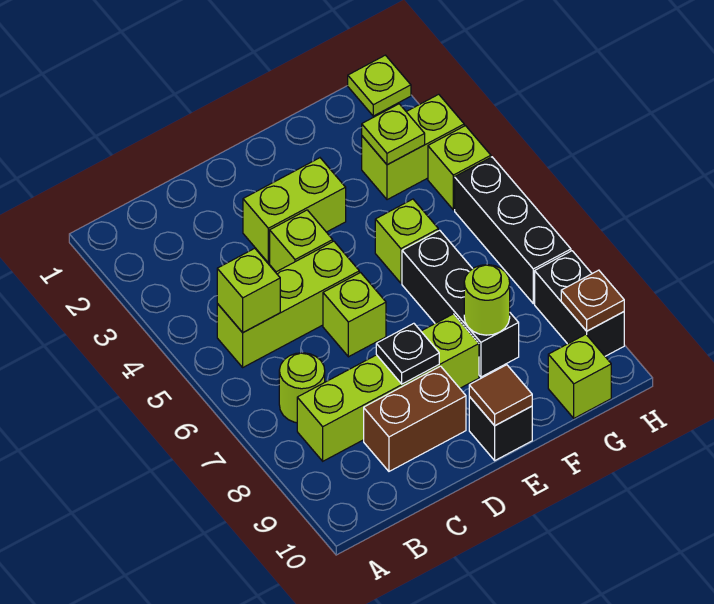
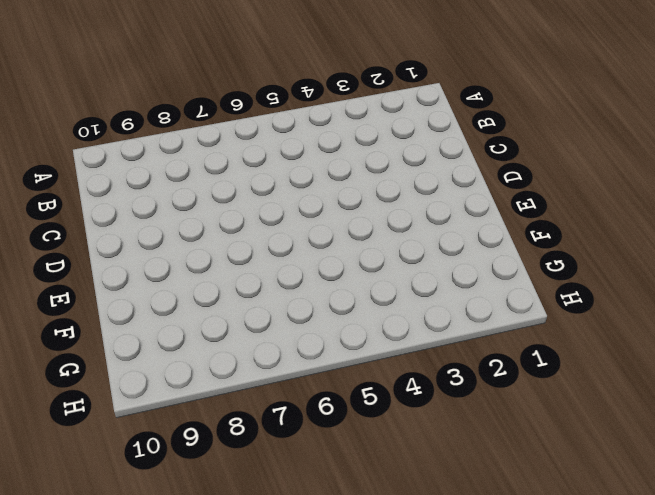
none -> lime 1x3 brick [217,241,359,367]
none -> lime 1x1 round brick [279,353,325,423]
none -> lime 1x4 brick [297,314,479,461]

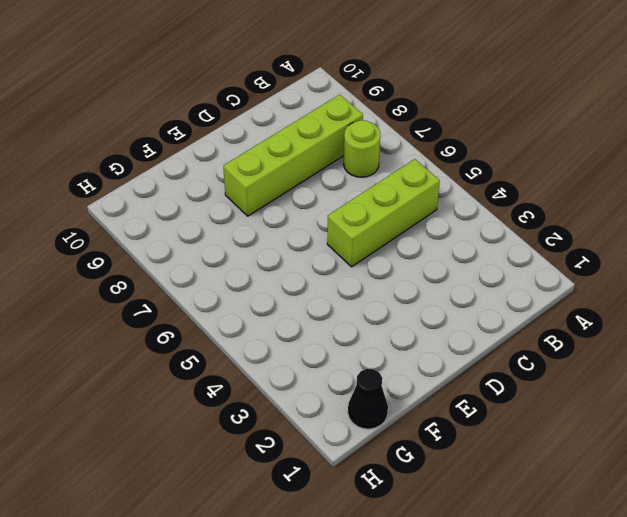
black 1x1 cone [348,369,388,429] -> none
none -> brown 1x2 brick [364,366,466,471]
none -> lime 1x2 brick [243,158,346,263]
none -> lime 1x1 brick [270,210,333,272]

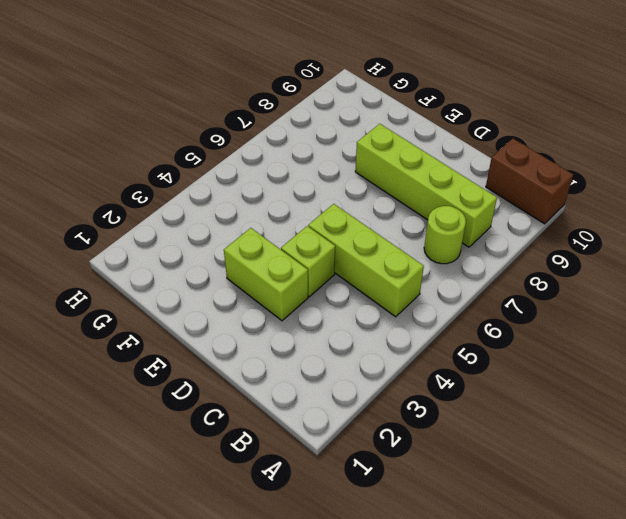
brown 1x2 brick [486,138,574,224] -> brown 1x2 brick moved to [364,366,466,471]
none -> lime 1x1 brick [323,273,386,357]
none -> black 1x1 brick [469,397,532,460]
none -> lime 1x1 brick [375,199,438,283]

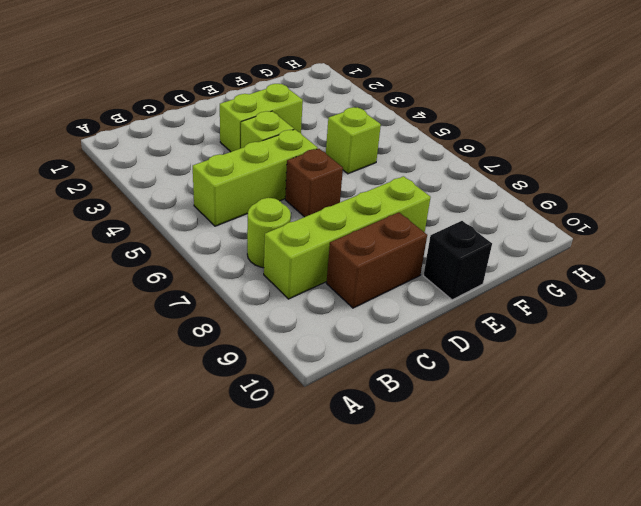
brown 1x1 brick [285,149,343,217] -> lime 1x1 brick [323,273,386,357]
none -> black 1x3 brick [402,230,519,377]
none -> lime 1x2 brick [362,94,464,200]
none -> lime 1x1 brick [548,334,611,418]

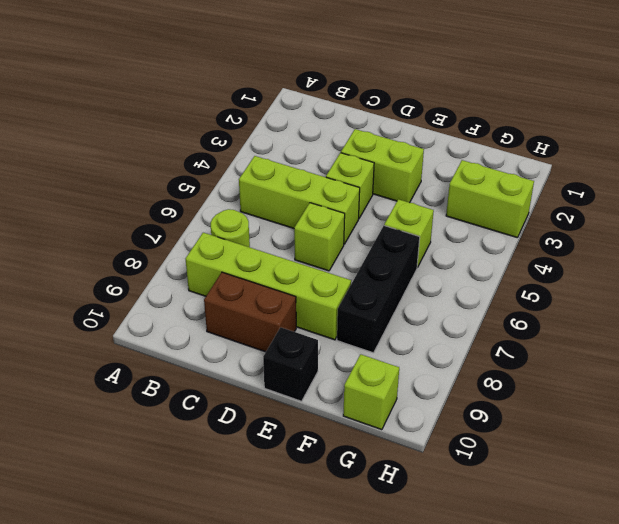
none -> lime 1x1 plate [348,55,411,116]
none -> lime 1x1 brick [428,126,491,210]
none -> black 1x3 brick [455,157,571,304]

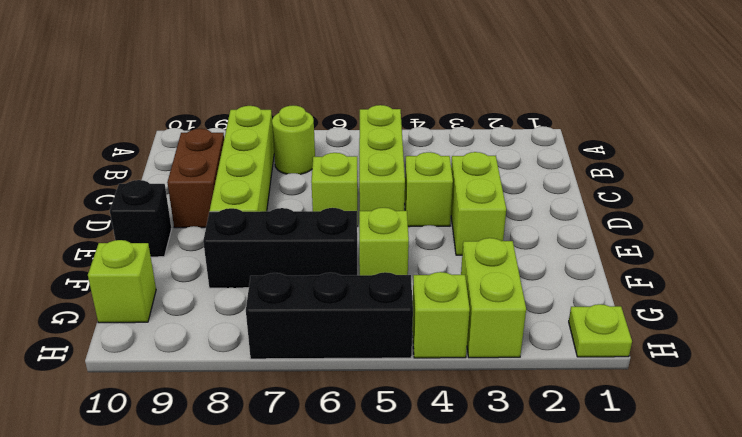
none -> black 1x2 brick [535,251,624,356]
none -> lime 1x1 brick [217,248,280,333]
none -> black 1x1 plate [376,323,439,384]

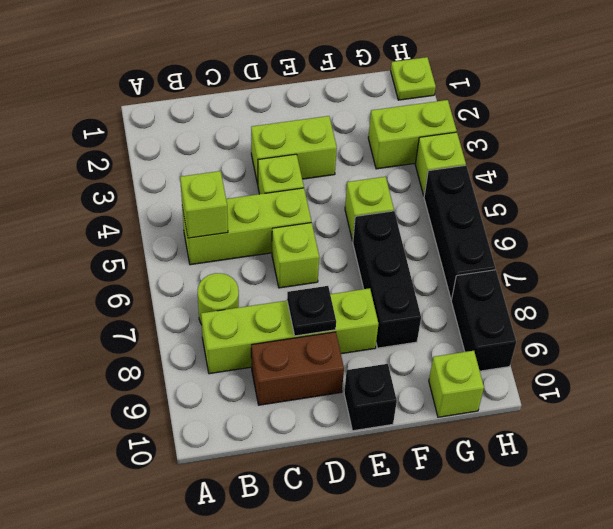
none -> brown 1x1 tile [469,365,532,426]
none -> lime 1x1 round brick [464,265,510,335]
none -> lime 1x1 plate [362,104,425,165]

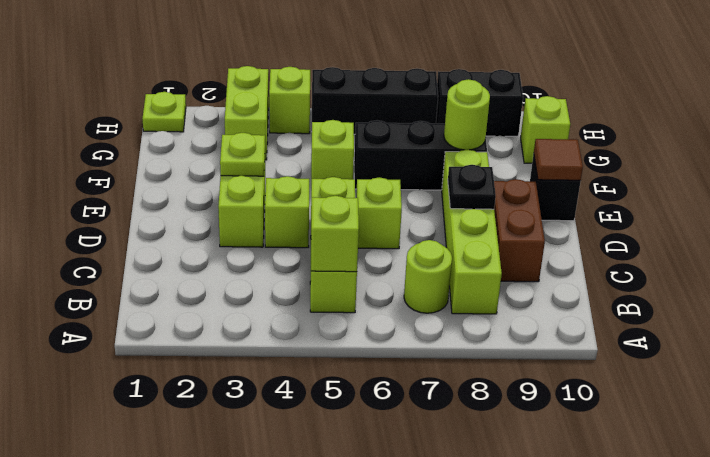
lime 1x1 plate [220,133,265,176] -> lime 1x1 plate moved to [362,104,425,165]
none -> brown 1x1 plate [561,270,624,331]

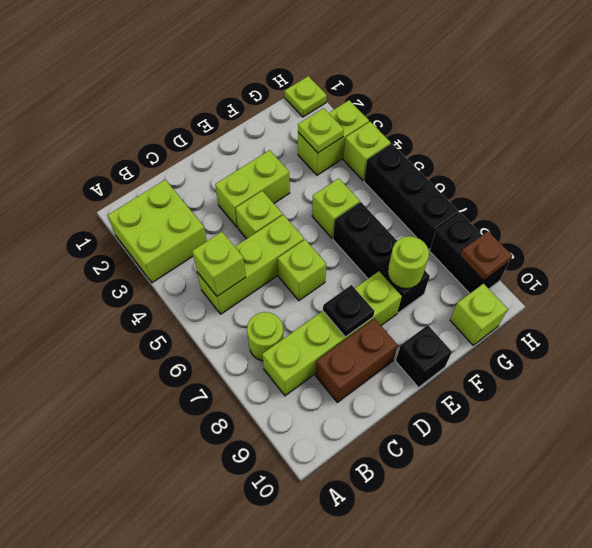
lime 2x2 brick [108,180,207,283] -> none
none -> brown 1x1 tile [469,365,532,426]

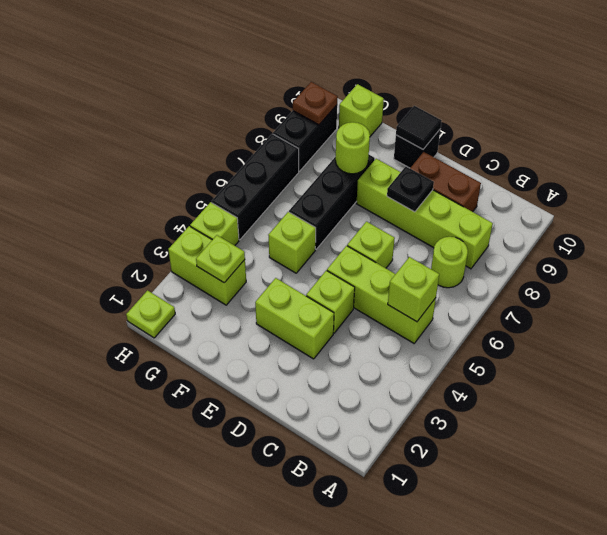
black 1x1 tile [396,106,442,149] -> brown 1x1 tile [469,365,532,426]

